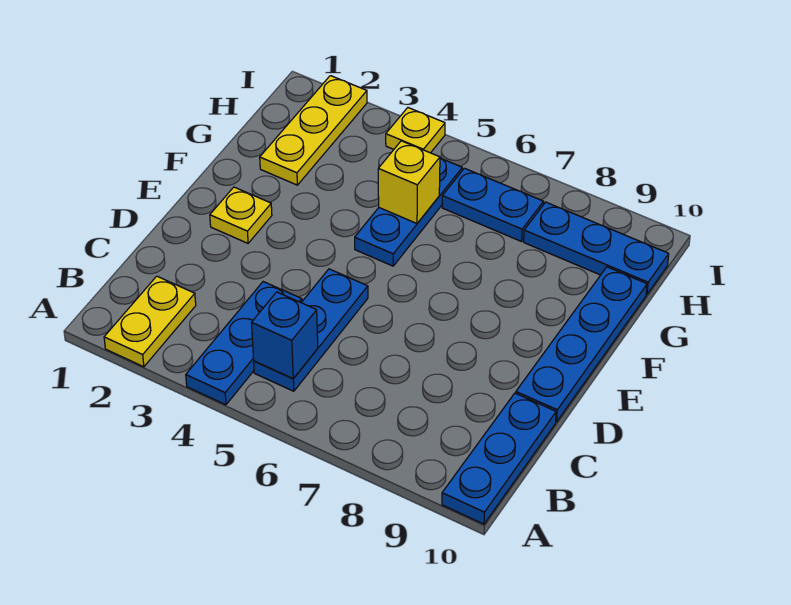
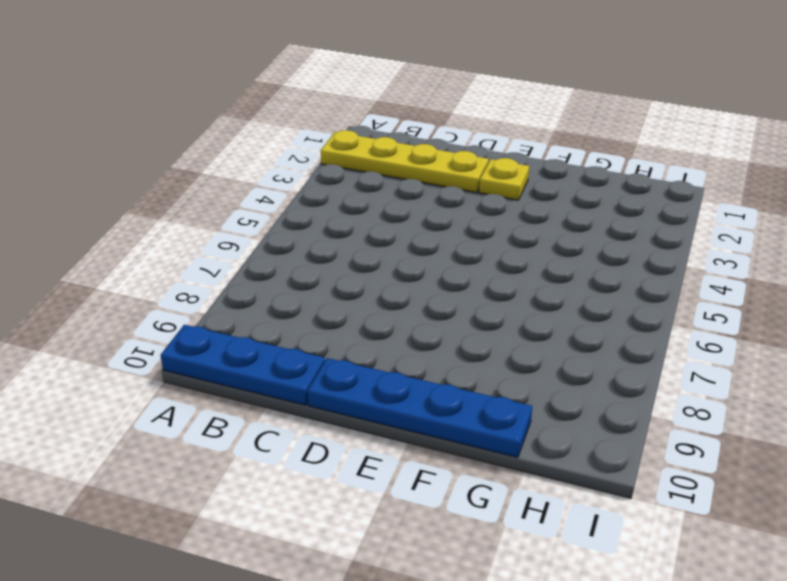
yellow 1x4 plate [321,130,489,193] -> yellow 1x2 plate [104,276,196,367]
none -> blue 1x3 plate [186,282,302,405]
none -> blue 1x3 plate [254,269,368,391]
none -> blue 1x3 plate [355,158,462,266]

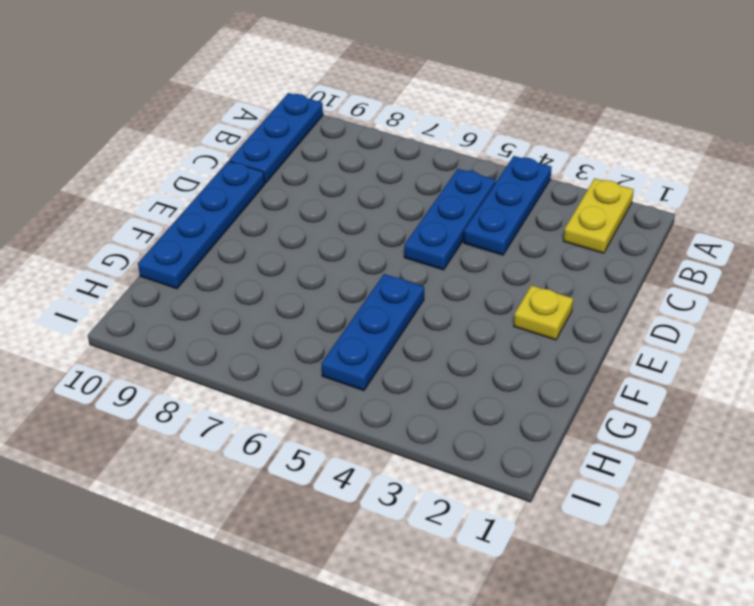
none -> yellow 1x3 plate [260,76,367,185]
none -> blue 1x2 plate [442,168,544,241]
none -> blue 1x3 plate [524,202,669,295]

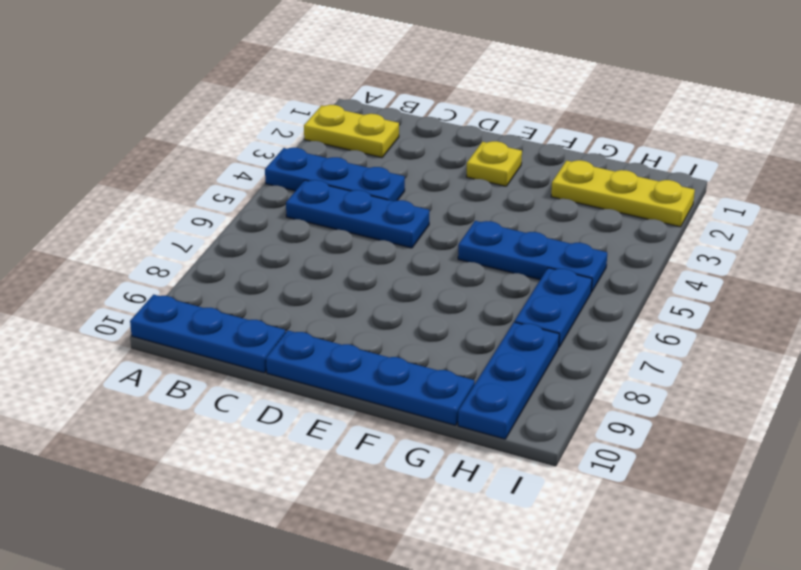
none -> yellow 1x1 plate [386,108,445,153]
none -> blue 1x1 brick [252,292,318,379]
none -> yellow 1x1 brick [378,141,440,223]

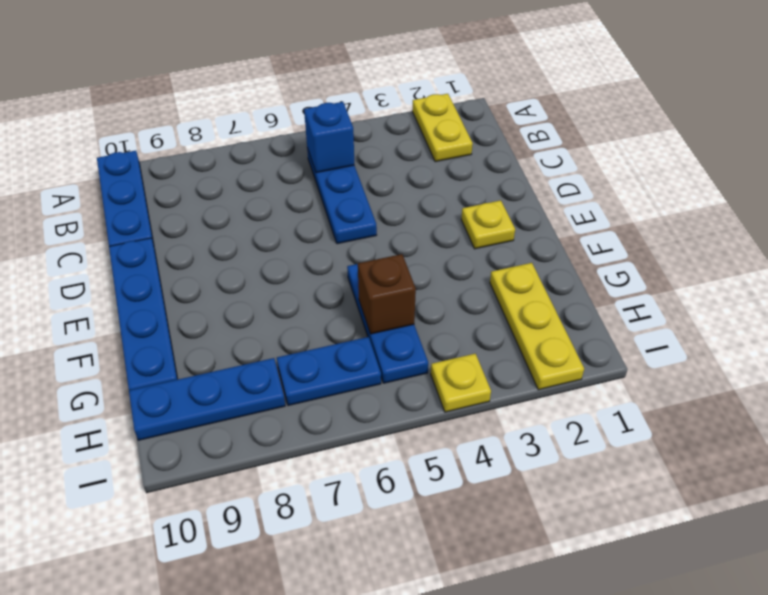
brown 1x1 brick [358,254,416,334] -> yellow 1x1 brick [378,141,440,223]
none -> blue 1x3 plate [186,282,302,405]

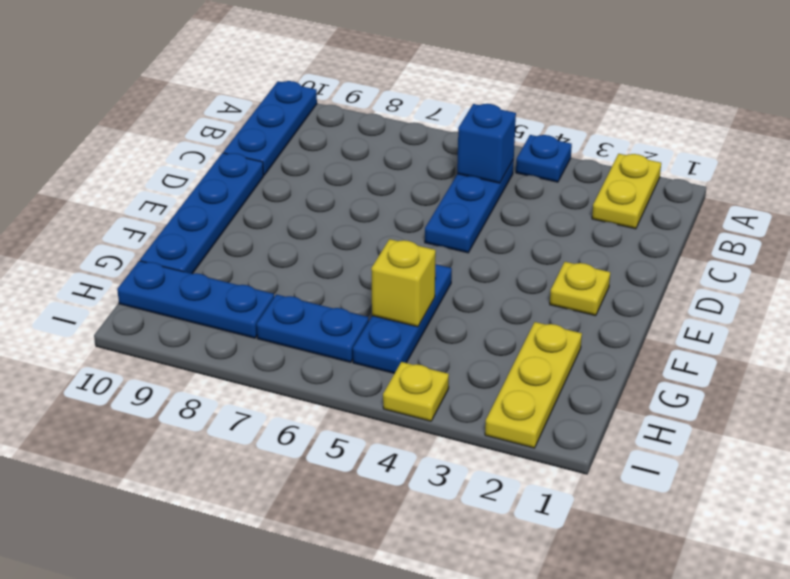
blue 1x1 plate [516,135,572,182] -> blue 1x3 plate [186,282,302,405]

